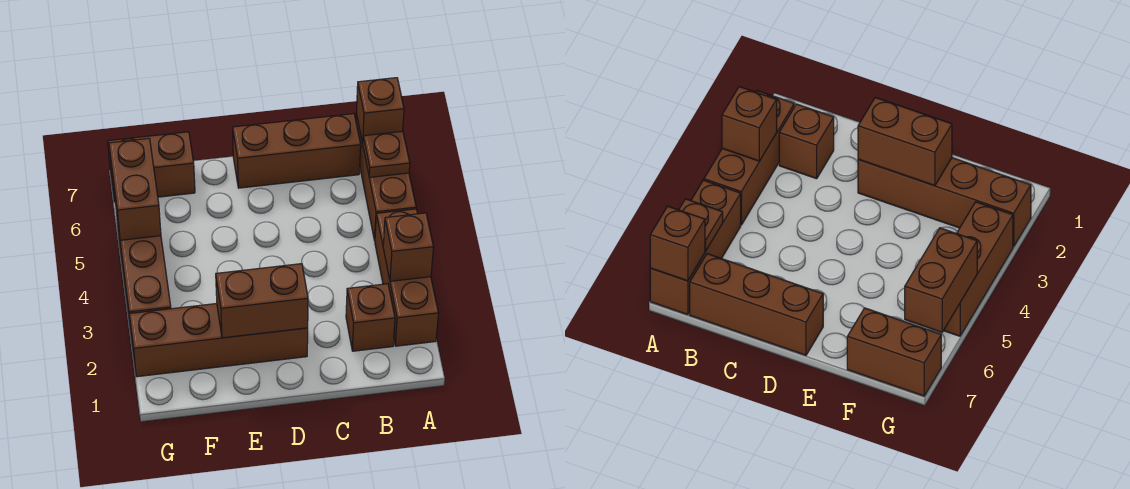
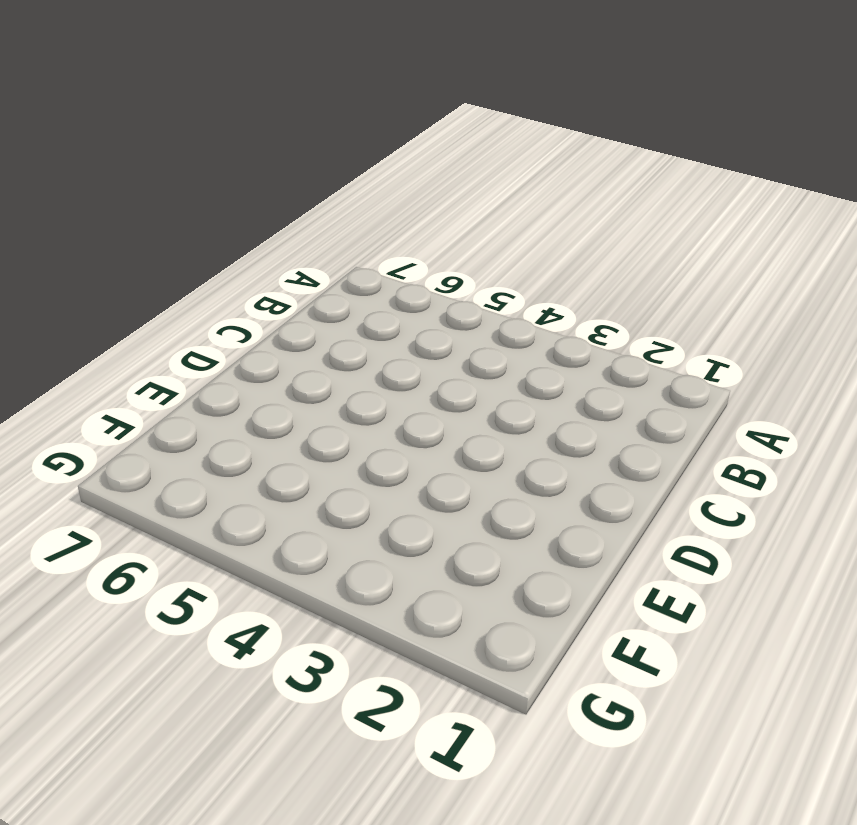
none -> brown 1x3 brick [375,209,439,346]
none -> brown 1x3 brick [356,114,416,241]
none -> brown 1x1 brick [346,284,395,351]

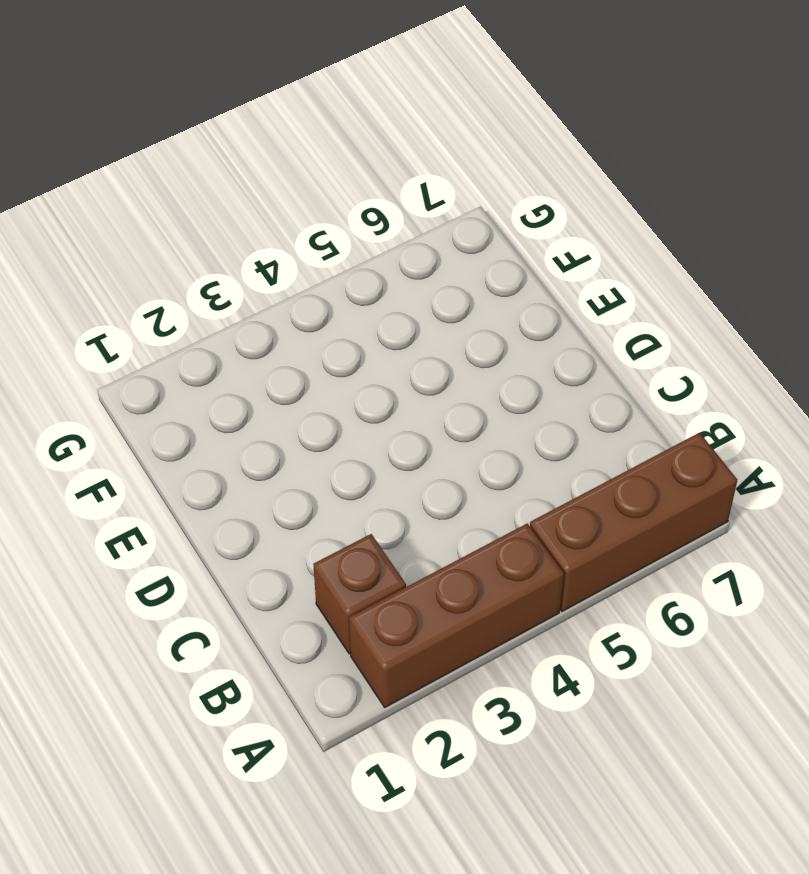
none -> brown 1x3 brick [233,114,361,188]
none -> brown 1x4 brick [129,304,308,377]
none -> brown 1x2 brick [108,132,195,202]

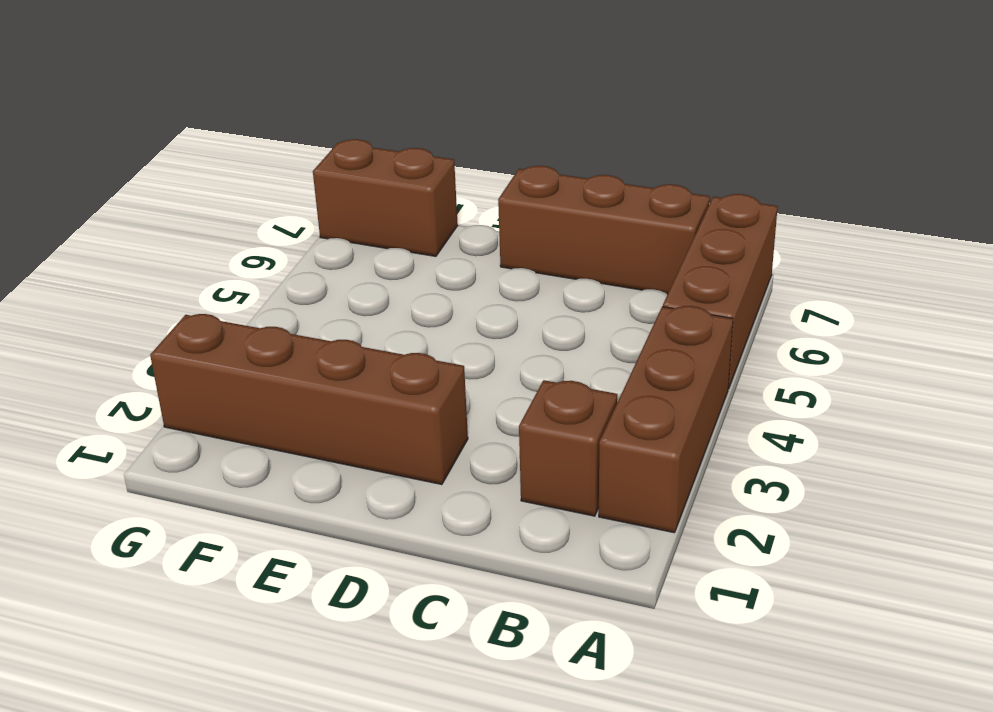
none -> brown 1x3 brick [116,212,171,331]
none -> brown 1x1 brick [383,213,433,281]
none -> brown 1x1 plate [363,131,410,177]

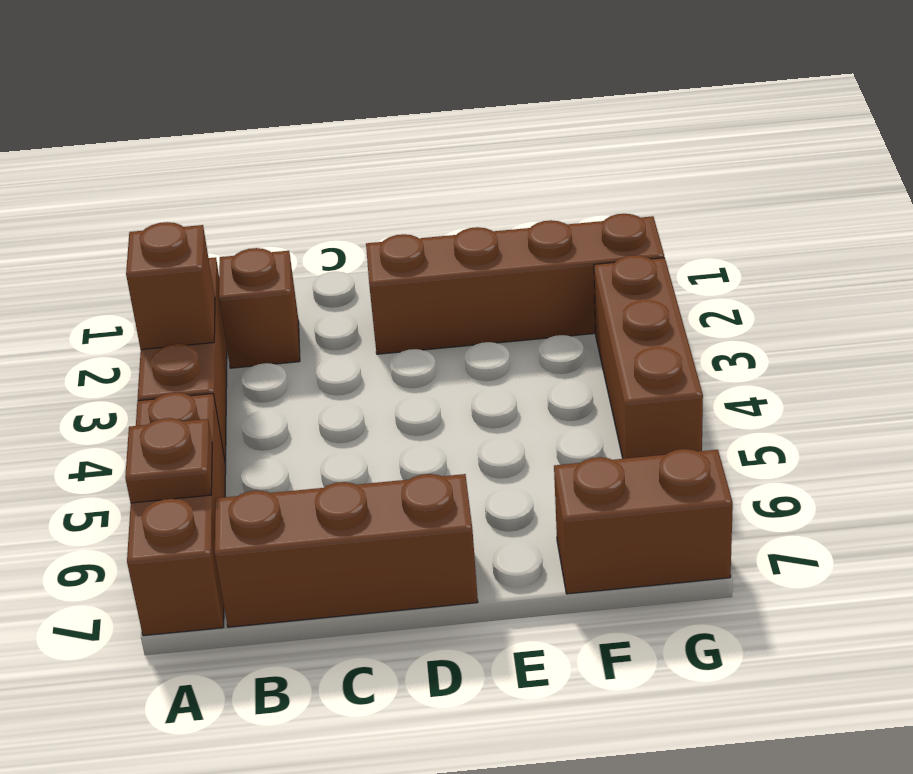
none -> brown 1x1 brick [356,78,404,143]
none -> brown 1x2 brick [216,264,308,338]
none -> brown 1x2 brick [109,138,161,240]

